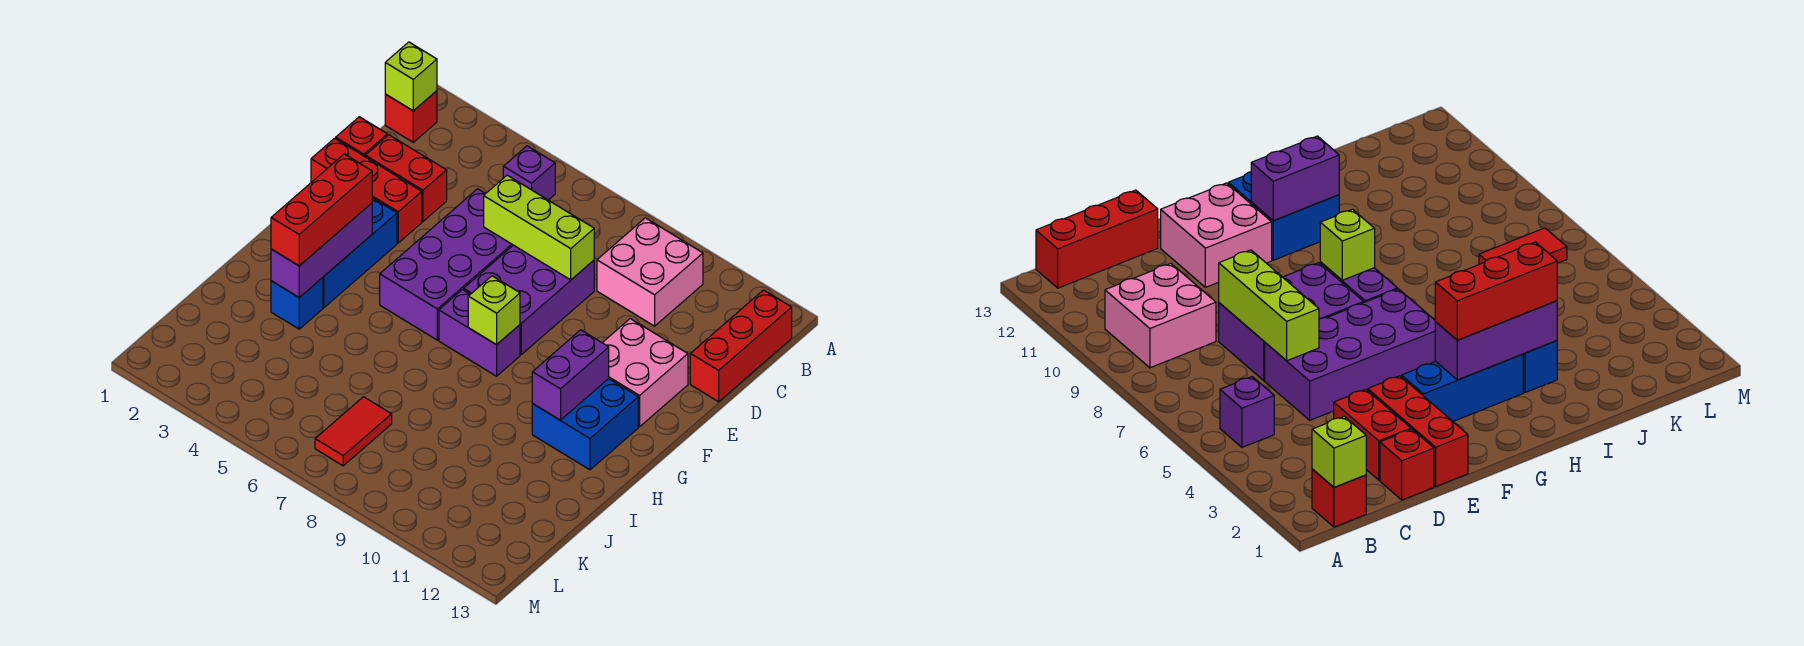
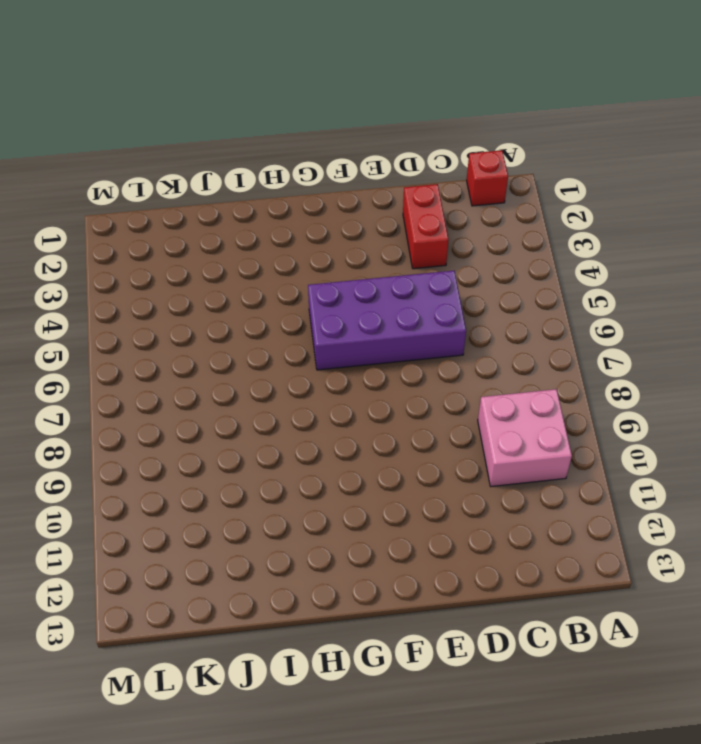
none -> purple 1x1 brick [503,146,555,200]
none -> red 1x3 brick [690,290,792,402]
none -> red 1x1 brick [336,117,387,156]

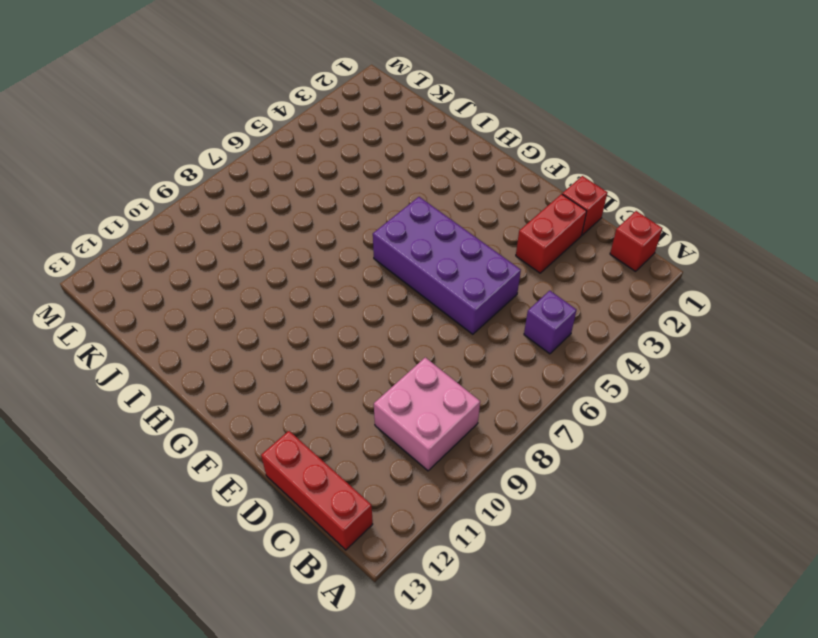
none -> purple 2x3 brick [464,245,594,354]
none -> red 1x3 brick [311,138,422,243]
none -> pink 2x2 brick [602,319,688,427]

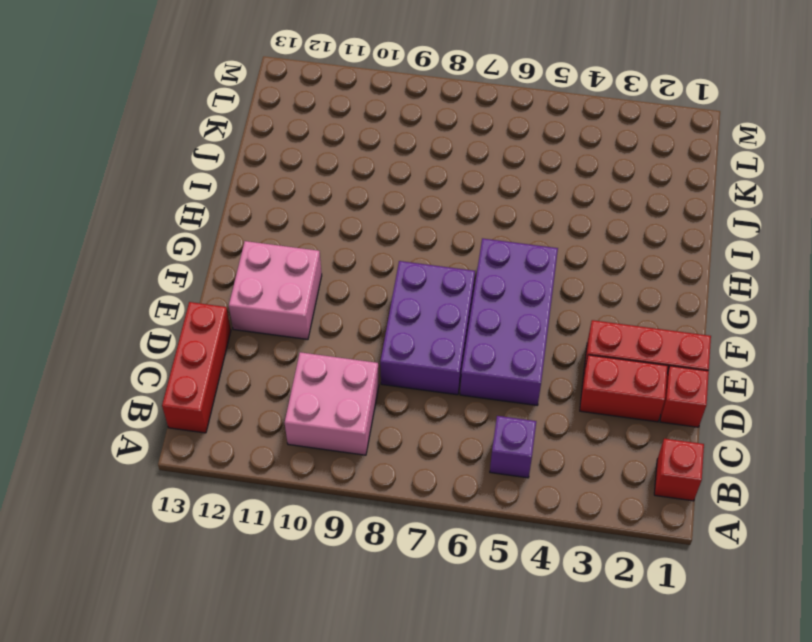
none -> blue 1x3 brick [323,198,397,308]
none -> purple 1x2 brick [439,290,520,376]
none -> blue 2x2 brick [532,379,638,470]

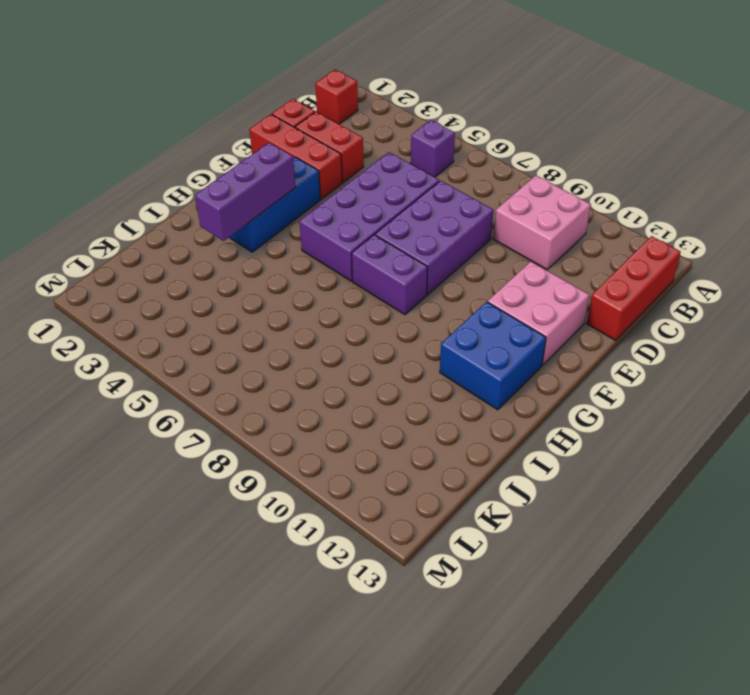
none -> blue 1x1 brick [271,278,323,329]
none -> red 1x2 tile [315,397,392,466]
none -> lime 1x1 brick [385,42,437,111]

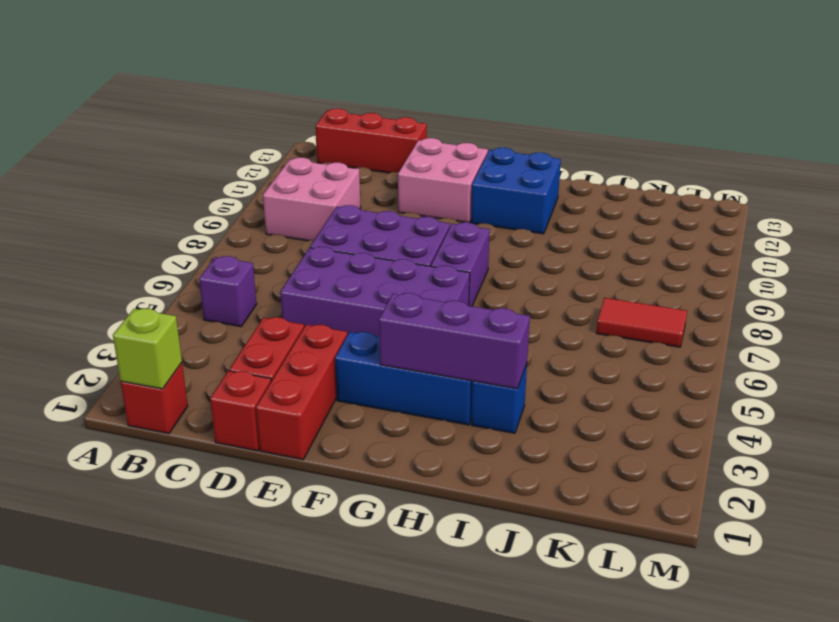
none -> lime 1x3 brick [484,175,594,280]
none -> lime 1x1 brick [468,276,520,345]
none -> purple 1x2 brick [532,330,609,420]

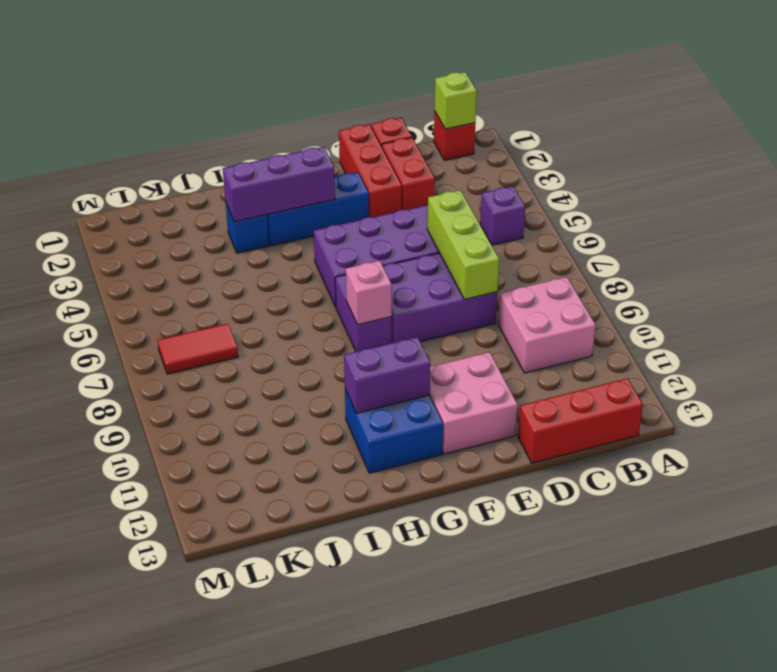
pink 1x1 brick [346,261,392,325] -> lime 1x1 brick [468,276,520,345]
none -> red 1x3 brick [271,154,372,266]

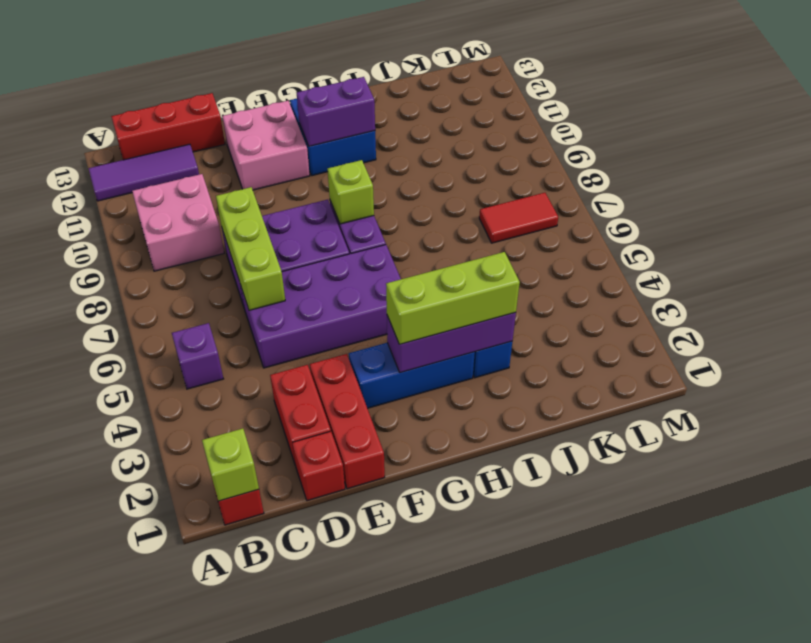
purple 1x3 tile [89,144,199,201] -> none
lime 1x3 brick [386,252,520,344] -> red 1x3 brick [271,154,372,266]

